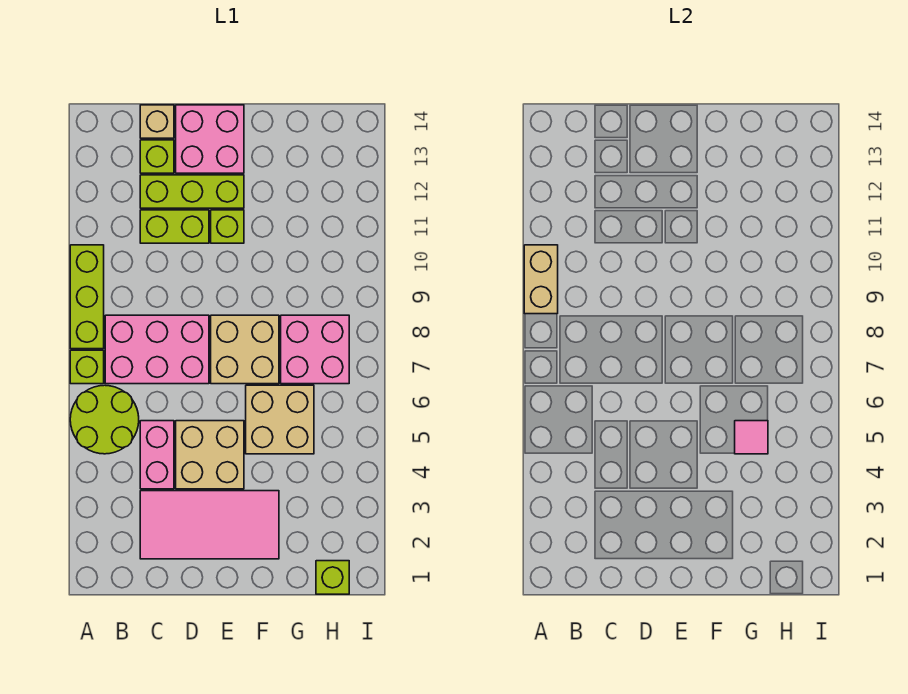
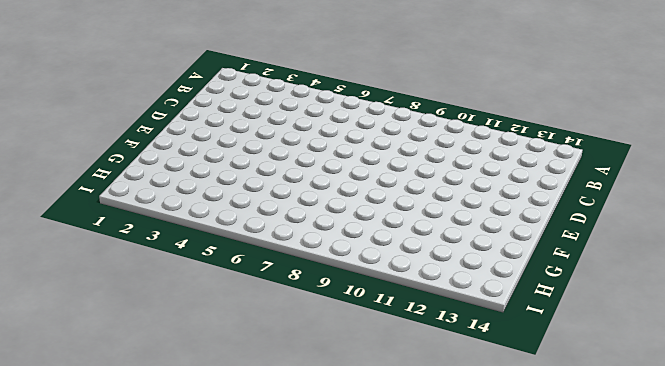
none -> lime 2x2 round brick [70,385,139,454]
none -> lime 1x1 brick [70,350,104,384]
none -> lime 1x3 brick [70,245,104,349]

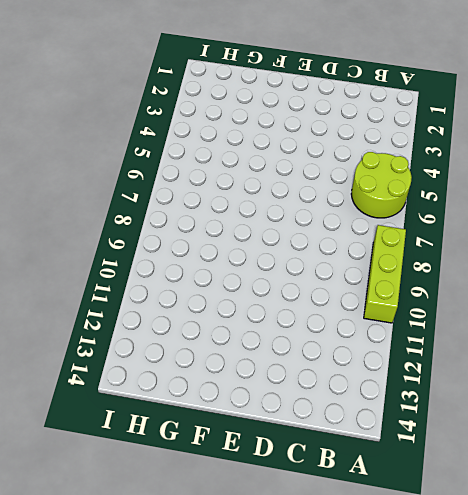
none -> lime 1x1 brick [70,350,104,384]
none -> pink 2x3 brick [105,315,209,384]
none -> pink 2x4 tile [140,491,279,559]

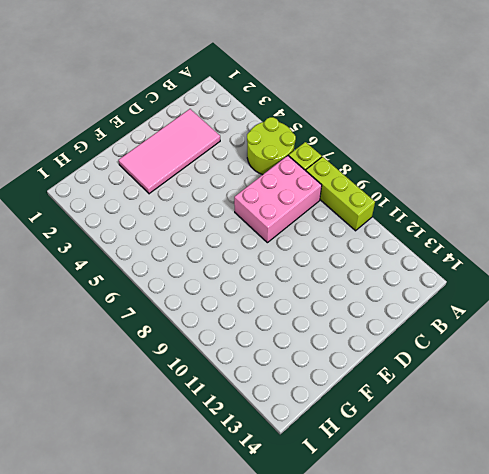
none -> pink 1x2 brick [140,421,174,489]
none -> lime 1x2 brick [140,210,209,243]
none -> lime 1x3 brick [140,175,244,208]

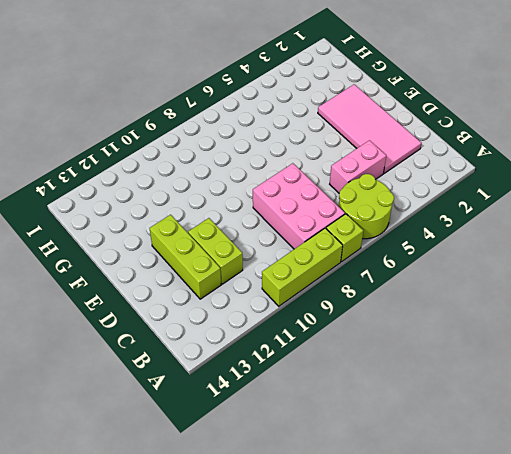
none -> lime 1x1 brick [140,140,174,173]
none -> tan 1x1 brick [140,105,174,138]
none -> tan 2x2 brick [176,421,244,489]

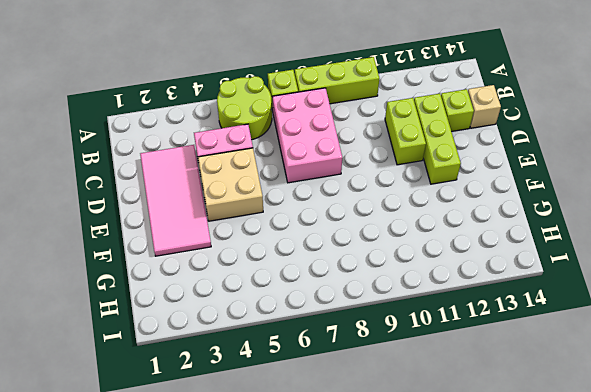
none -> pink 2x2 brick [176,105,244,173]
none -> tan 2x2 brick [211,315,279,384]
none -> lime 1x1 brick [211,210,244,243]

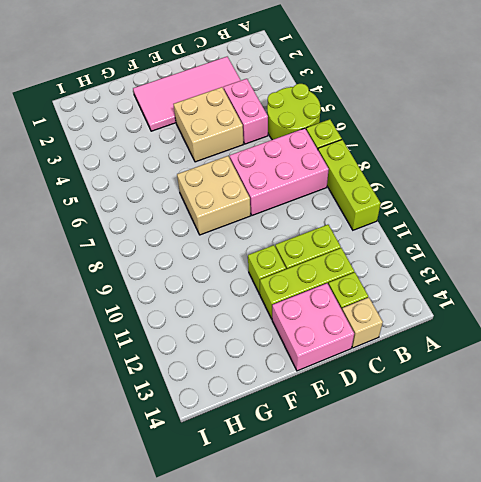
none -> tan 2x2 brick [246,385,314,454]
none -> pink 2x2 brick [281,315,349,384]
none -> lime 1x1 brick [316,561,349,594]

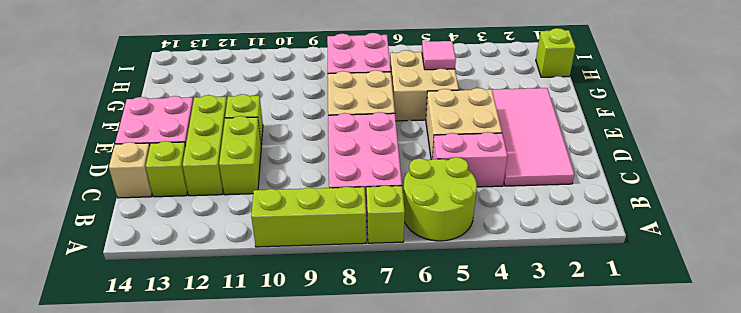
none -> tan 1x2 brick [524,245,558,314]

